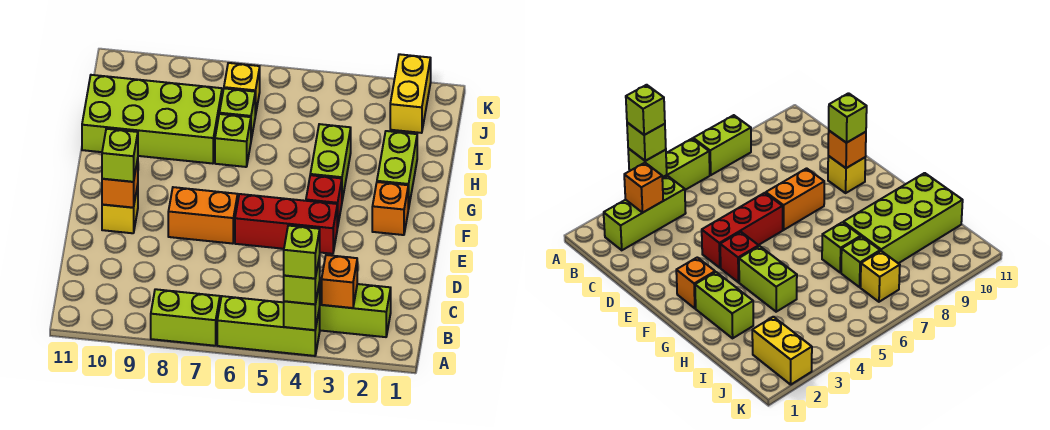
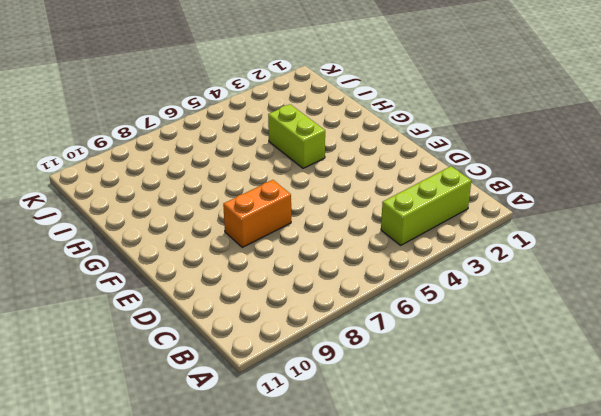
none -> lime 1x3 brick [217,296,320,356]
none -> lime 1x2 brick [151,289,220,346]
none -> red 1x3 brick [235,194,337,254]

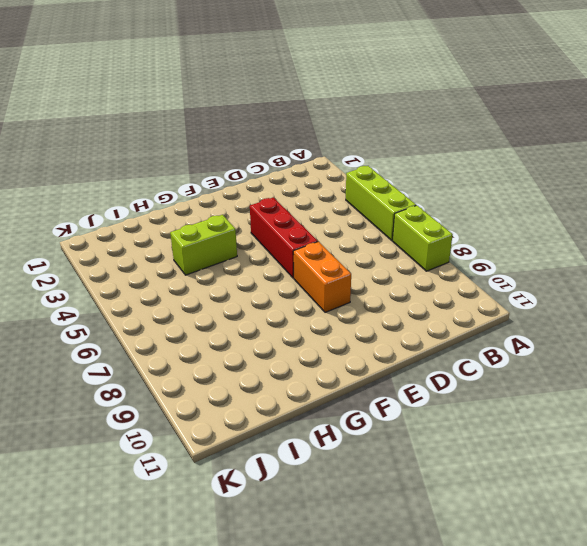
none -> lime 1x3 brick [319,280,391,337]
none -> yellow 1x1 brick [102,185,138,233]
none -> orange 1x1 brick [372,182,408,235]

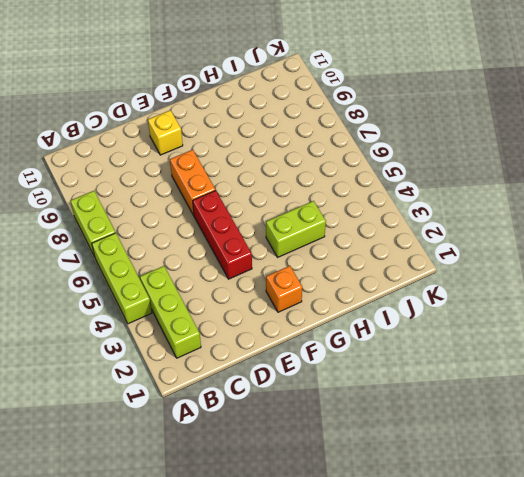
none -> red 1x1 brick [306,175,342,228]
none -> lime 1x2 brick [377,131,417,209]
none -> lime 1x1 brick [215,114,251,167]

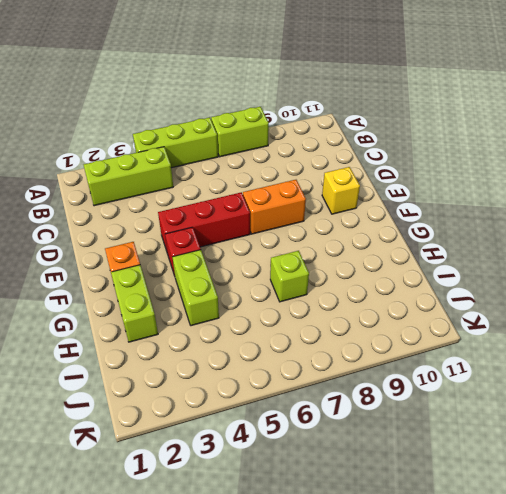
none -> lime 2x4 brick [82,75,222,164]
none -> lime 1x1 brick [219,88,255,139]
none -> yellow 1x2 brick [390,54,431,133]

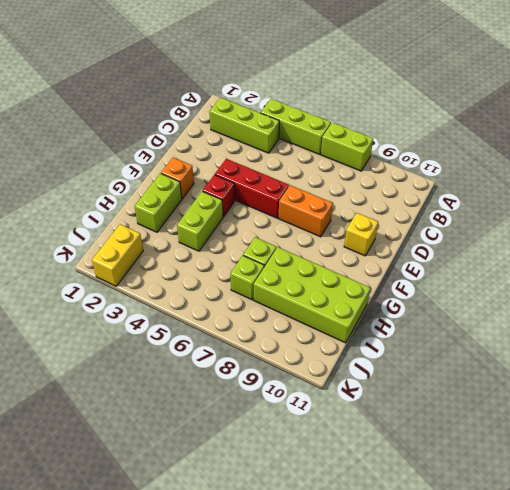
none -> yellow 1x1 brick [224,63,260,116]
none -> lime 1x1 brick [284,282,320,330]
none -> orange 1x1 brick [322,255,357,308]

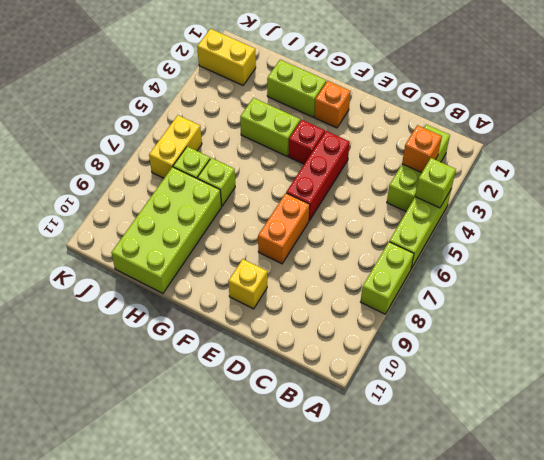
yellow 1x2 brick [149,115,202,178] -> yellow 1x1 brick [224,63,260,116]
none -> orange 1x1 brick [102,159,138,208]
none -> lime 1x1 brick [284,256,320,304]
none -> lime 1x1 brick [102,129,138,182]

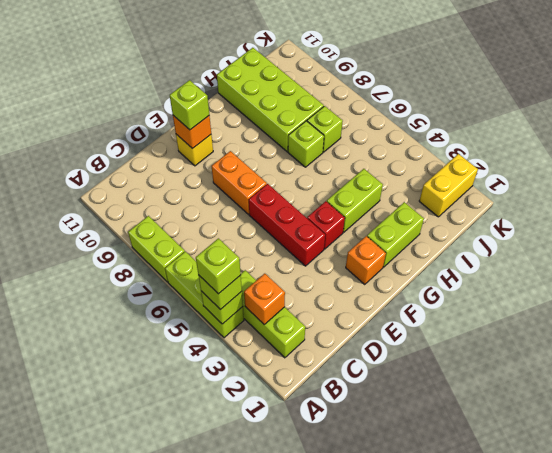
none -> yellow 1x1 brick [224,63,260,116]

